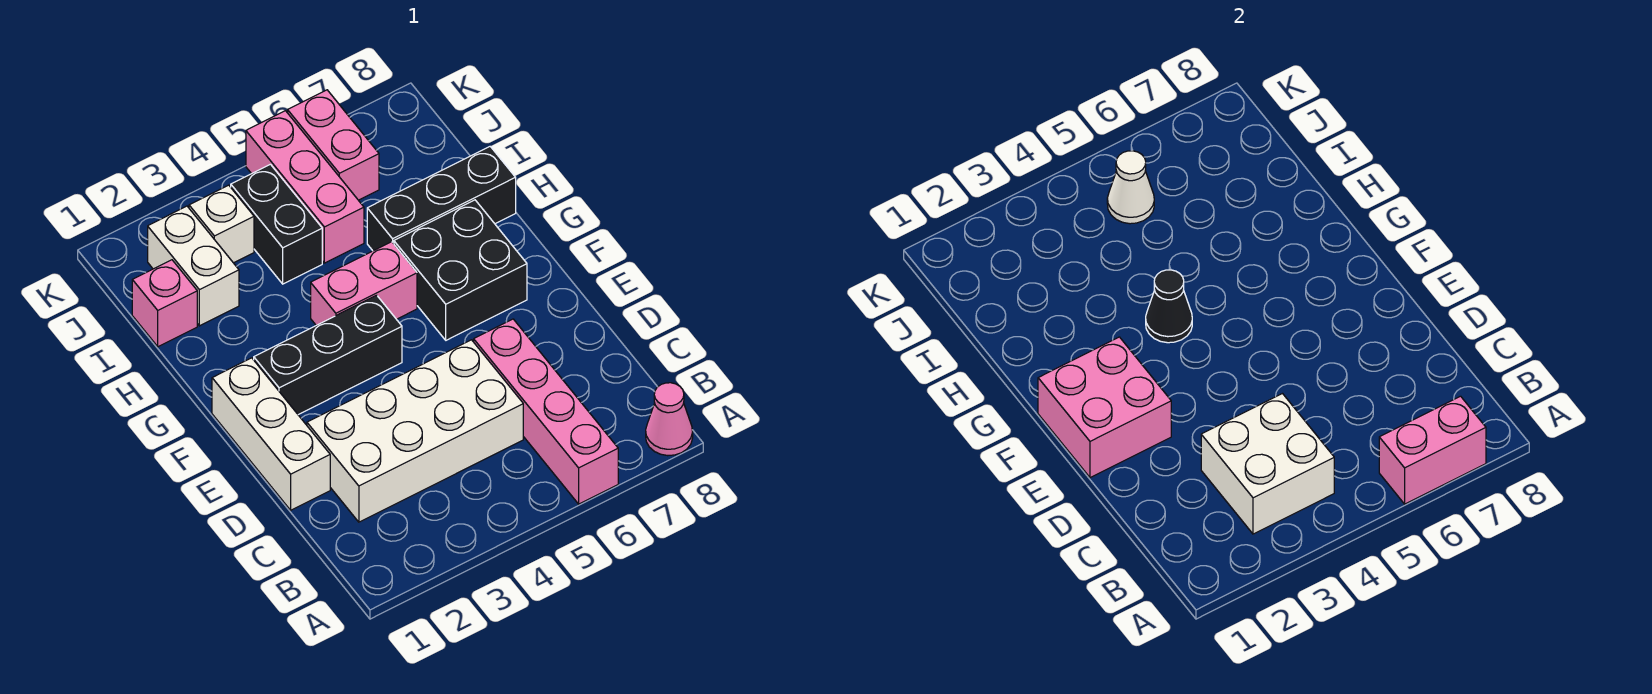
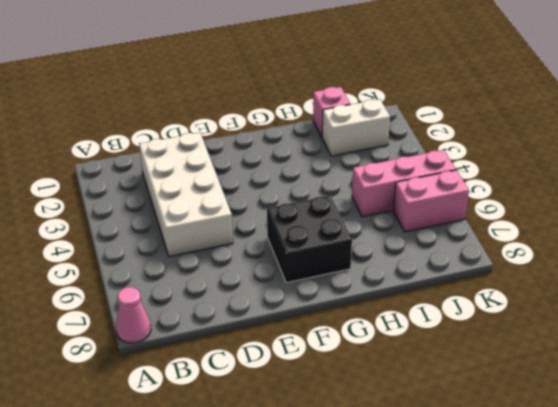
none -> pink 1x4 brick [474,319,618,504]
none -> white 1x3 brick [212,358,330,510]
none -> black 1x3 brick [254,295,402,415]

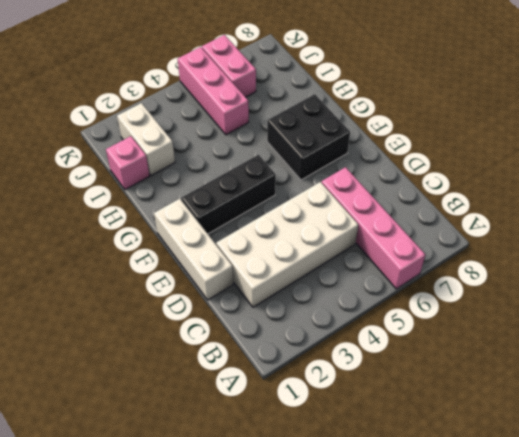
none -> pink 1x1 cone [646,383,693,456]
none -> pink 1x2 brick [311,242,417,325]
none -> black 1x3 brick [367,147,516,251]

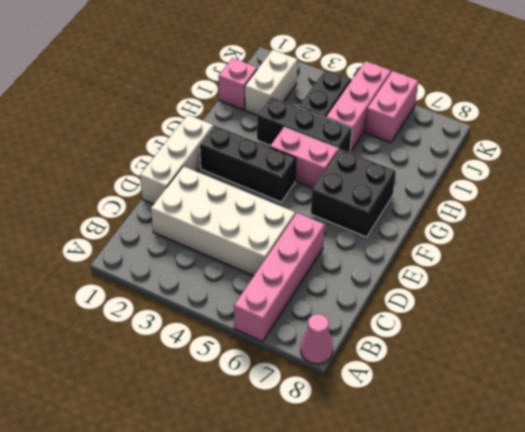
black 1x3 brick [257,97,352,153] -> black 1x3 brick moved to [367,147,516,251]
none -> white 1x1 brick [189,185,254,263]
none -> pink 1x2 brick [1379,396,1486,504]
none -> white 2x2 brick [1201,394,1334,534]

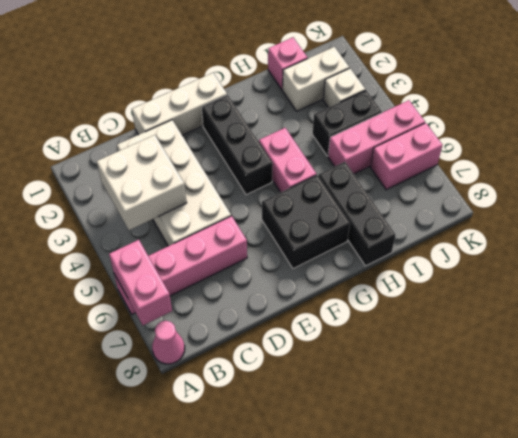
none -> pink 2x2 brick [1038,337,1171,478]
none -> black 1x1 cone [1146,270,1192,343]
none -> white 1x1 cone [1107,151,1154,224]

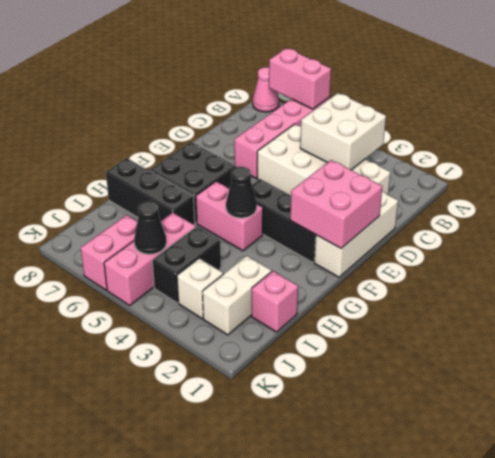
black 1x1 cone [134,201,166,254] -> white 1x1 cone [1107,151,1154,224]

